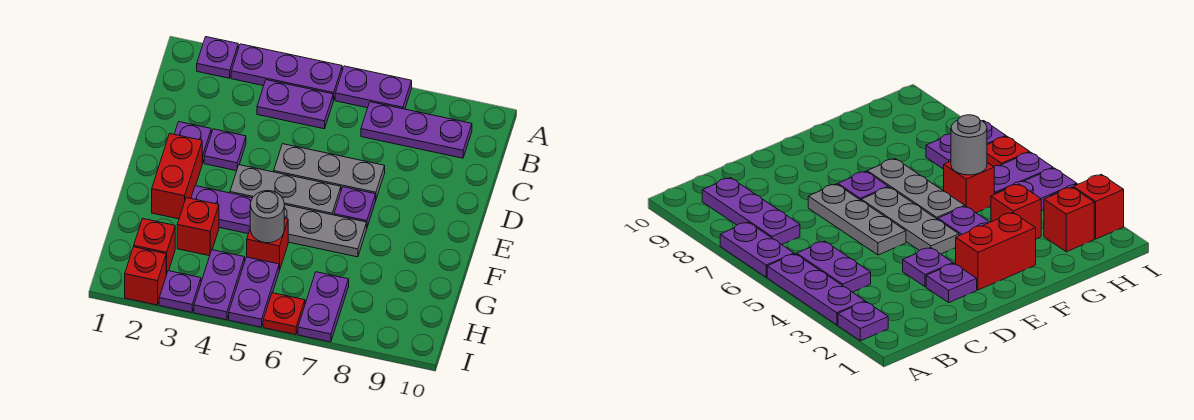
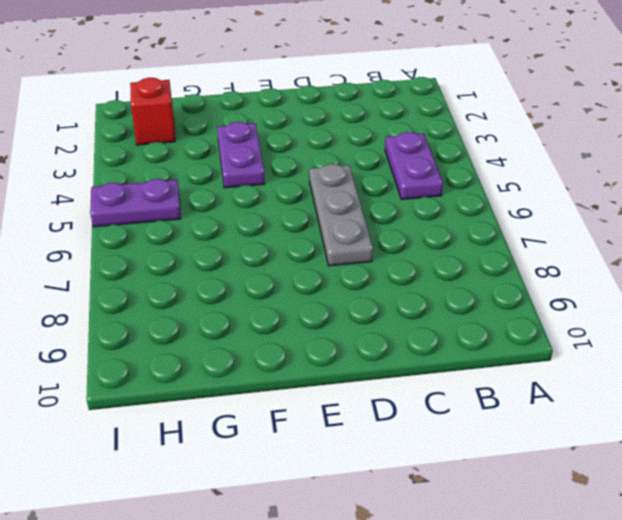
none -> purple 1x1 plate [197,37,238,78]
none -> purple 1x3 plate [231,44,342,100]
none -> purple 1x2 plate [335,66,412,109]

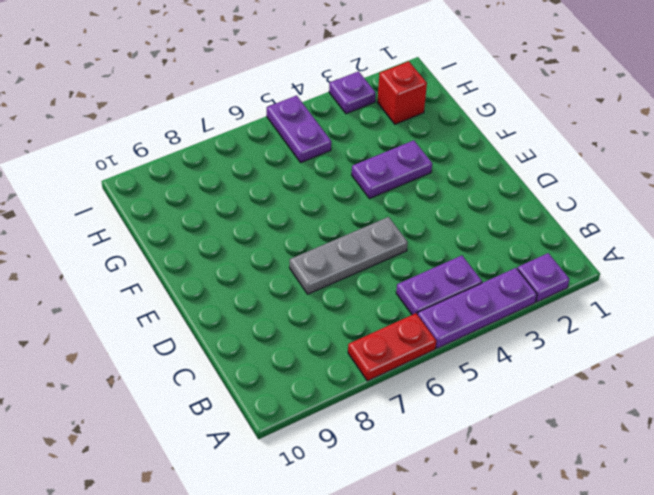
red 1x2 plate [348,313,436,381] -> purple 1x2 plate [335,66,412,109]
none -> purple 1x3 plate [361,102,472,158]
none -> purple 1x1 plate [175,122,211,163]
none -> purple 1x1 plate [204,129,246,171]

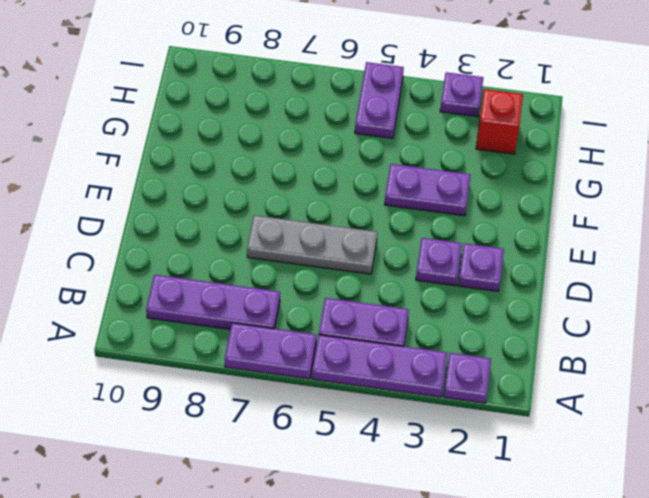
none -> red 1x2 brick [152,134,203,219]
none -> grey 1x3 plate [230,165,341,215]
none -> purple 1x1 plate [334,187,376,227]

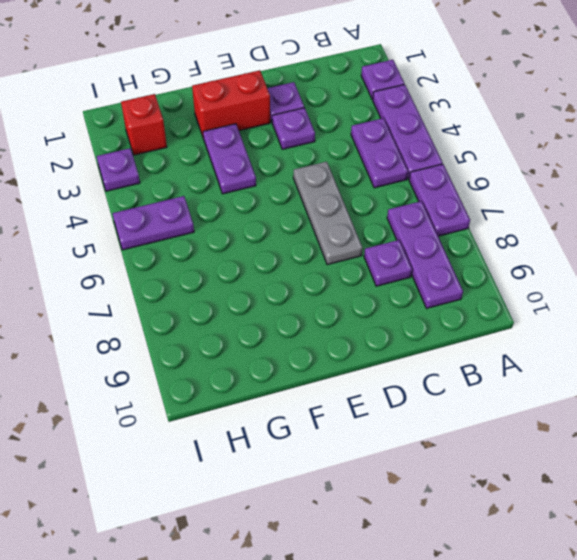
purple 1x1 plate [364,240,412,286] -> purple 1x1 plate moved to [334,187,376,227]
none -> grey 1x3 plate [230,165,341,215]
none -> grey 1x3 plate [284,205,367,257]
none -> red 1x1 brick [177,198,219,256]

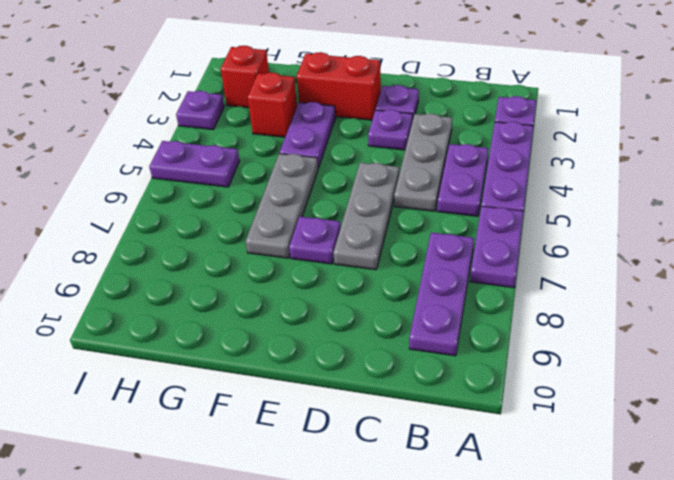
grey 1x3 plate [394,114,452,211] -> grey 1x3 plate moved to [230,165,341,215]
none -> red 1x1 brick [247,218,288,270]
none -> purple 1x2 plate [194,250,245,320]
none -> purple 1x2 plate [298,272,349,342]

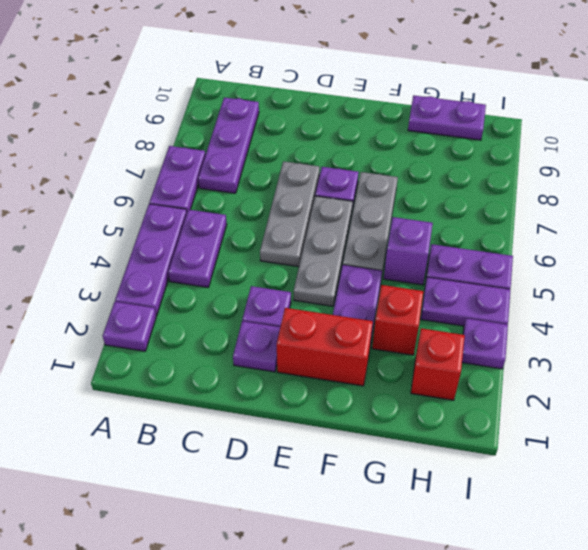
purple 1x1 brick [384,217,433,285] -> red 1x1 brick [247,218,288,270]
purple 1x2 plate [408,95,486,140] -> purple 1x2 plate moved to [298,272,349,342]
none -> red 1x1 brick [125,247,166,305]
none -> red 1x1 plate [263,293,305,335]
none -> grey 1x1 round brick [250,191,284,243]

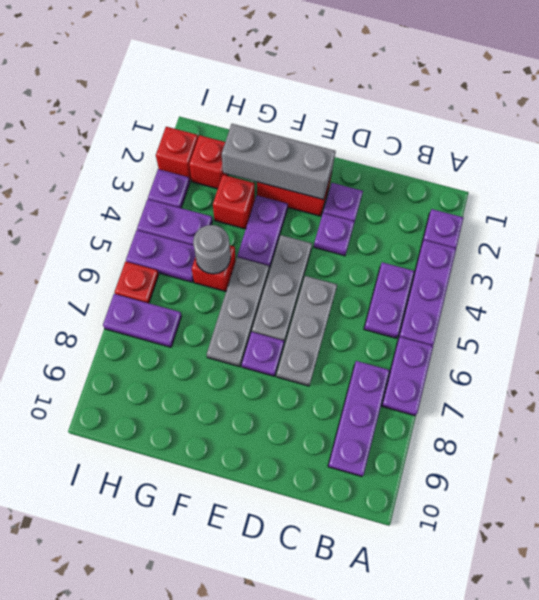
grey 1x3 brick [222,124,336,200] -> none

